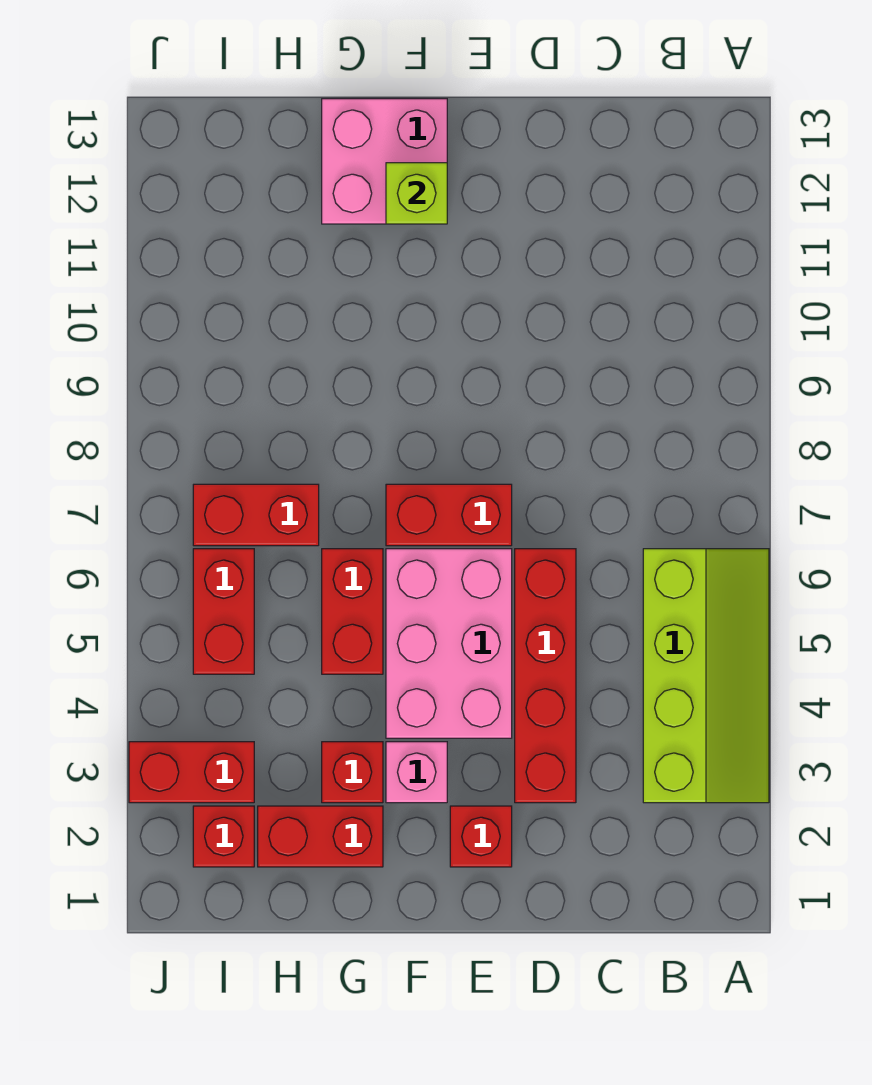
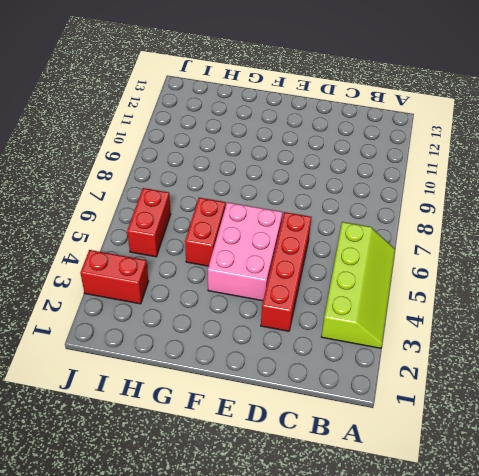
none -> red 1x1 brick [450,806,512,867]
none -> red 1x2 brick [386,484,512,546]
none -> pink 1x1 brick [386,742,447,803]

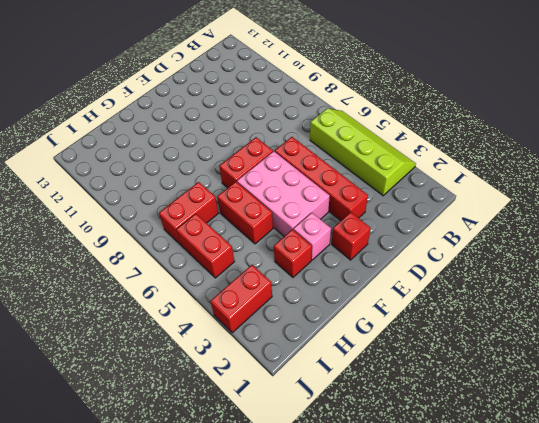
none -> pink 2x2 brick [322,99,447,224]
none -> red 1x2 brick [258,806,383,867]
none -> red 1x1 brick [193,806,254,867]

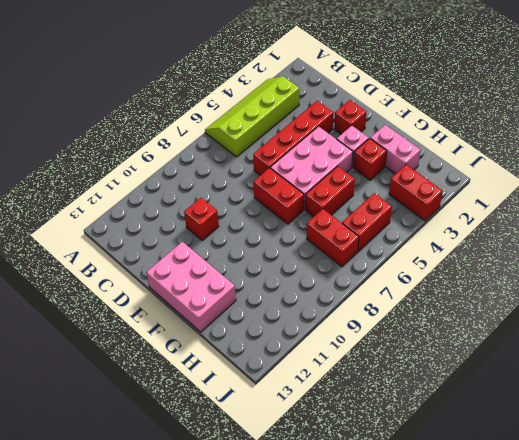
red 1x1 brick [184,198,219,240] -> red 1x1 brick moved to [193,806,254,867]
pink 2x3 brick [146,242,236,332] -> pink 2x2 brick [322,99,447,224]
pink 1x2 brick [370,125,421,174] -> red 1x2 brick [258,806,383,867]
none -> lime 1x1 brick [386,163,447,224]

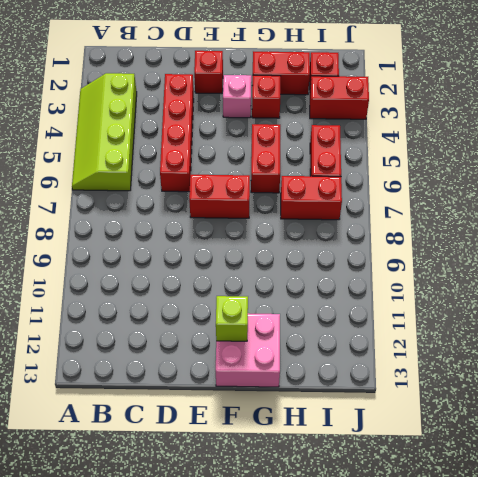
none -> pink 2x3 brick [386,549,512,738]

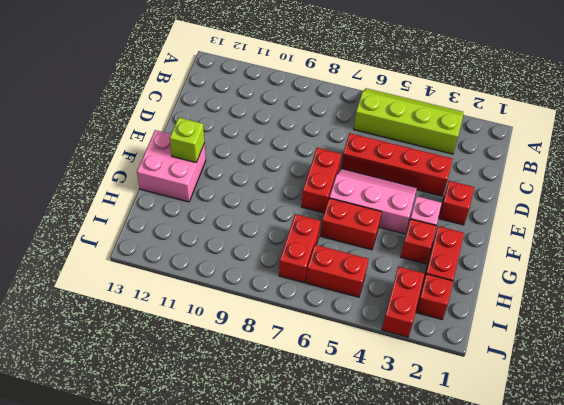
pink 2x3 slope [329,169,417,234] -> pink 2x3 brick [386,549,512,738]

